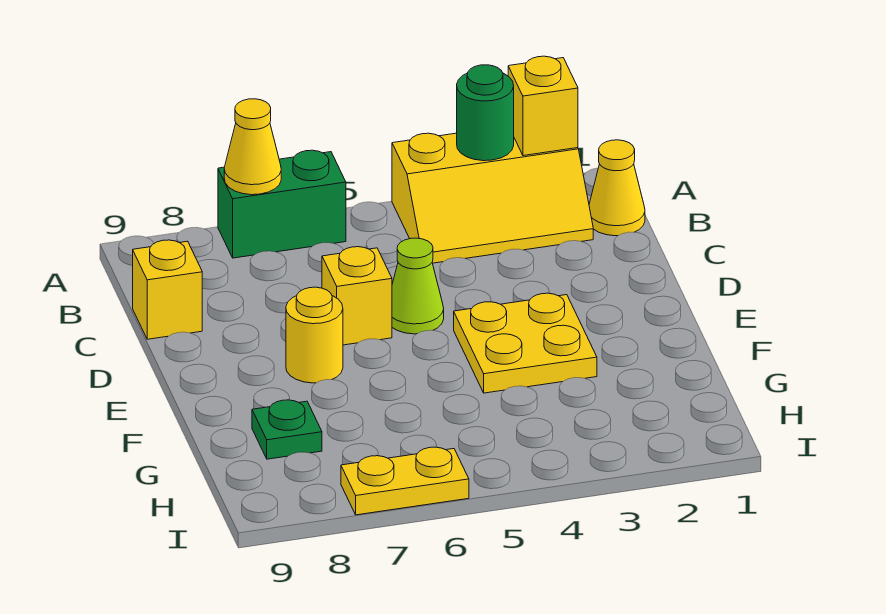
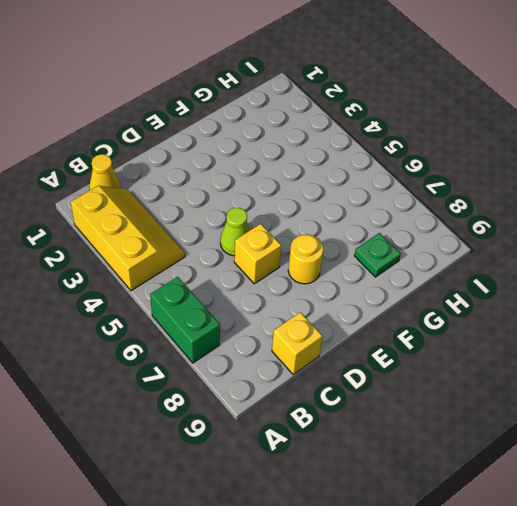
none -> yellow 2x2 plate [454,293,597,393]
none -> yellow 1x2 plate [341,447,469,515]
none -> yellow 1x1 brick [508,56,578,156]

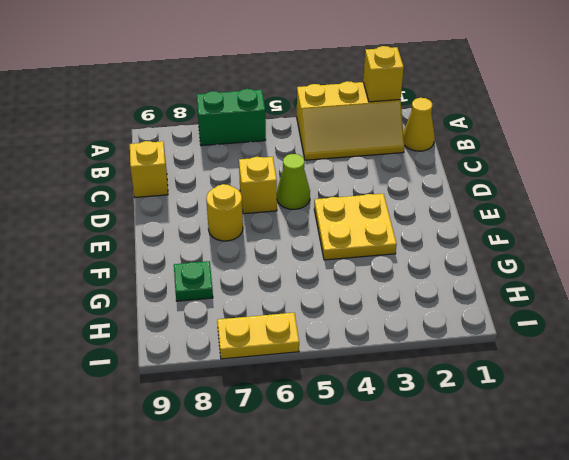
none -> green 1x1 round brick [457,65,514,161]
none -> yellow 1x1 cone [224,99,281,195]

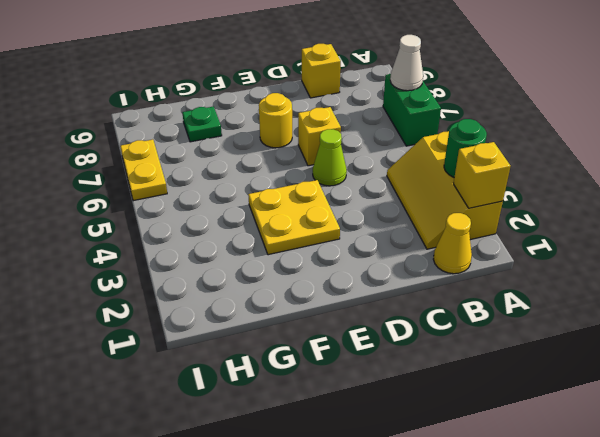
white 1x1 cone [390,35,423,91] -> yellow 1x1 cone [224,99,281,195]

